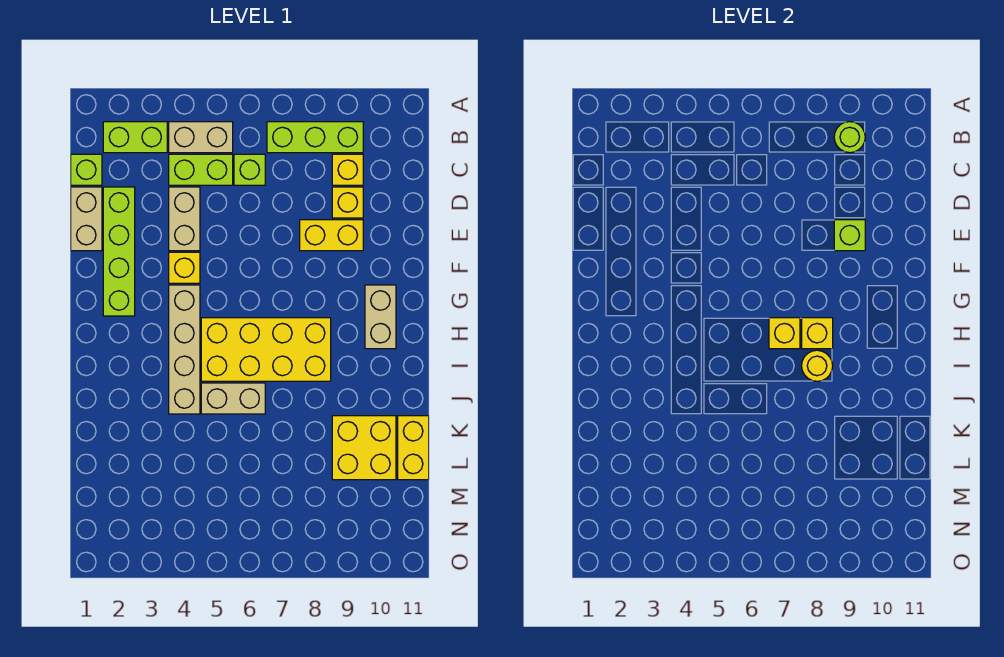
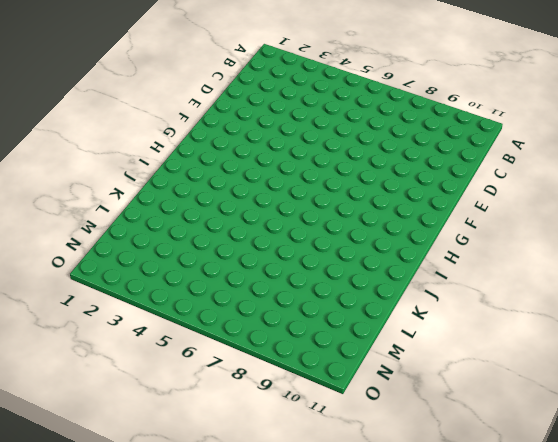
none -> lime 1x2 brick [103,122,167,153]
none -> tan 1x2 brick [169,122,233,153]
none -> lime 1x3 brick [267,122,363,153]

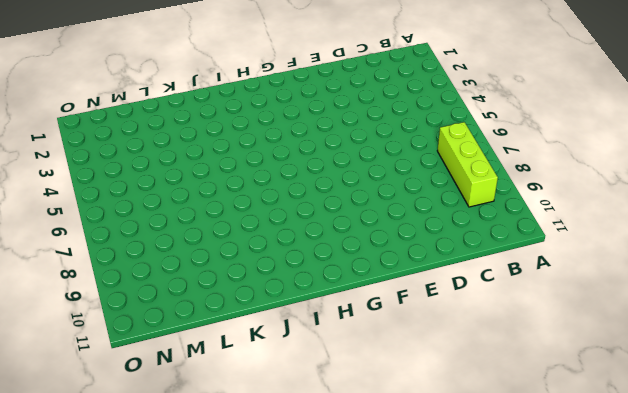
none -> lime 1x2 brick [103,122,167,153]
none -> tan 1x2 brick [169,122,233,153]
none -> lime 1x1 brick [71,154,102,185]

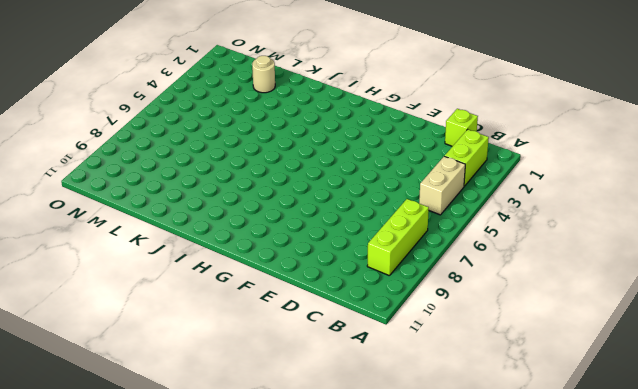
tan 1x1 round brick [252,56,275,93] -> none
none -> lime 1x2 brick [169,154,233,185]
none -> lime 1x1 brick [234,154,265,185]
none -> yellow 1x1 brick [332,154,363,185]

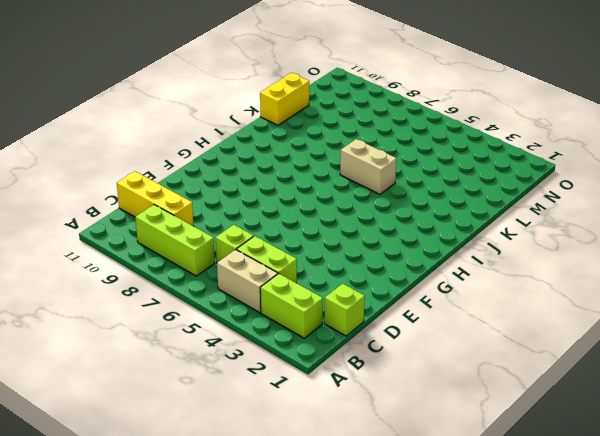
yellow 1x3 brick [117,171,193,226] -> yellow 1x1 brick [332,154,363,185]
none -> tan 1x2 brick [71,187,102,251]
none -> lime 1x4 brick [103,187,135,316]
none -> tan 1x2 brick [169,187,200,251]

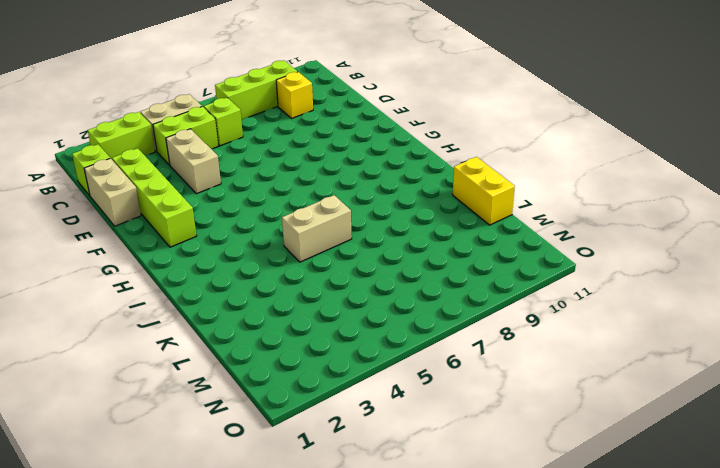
none -> yellow 1x1 brick [332,187,363,218]
none -> yellow 1x2 brick [300,220,363,251]
none -> yellow 1x1 brick [169,252,200,283]

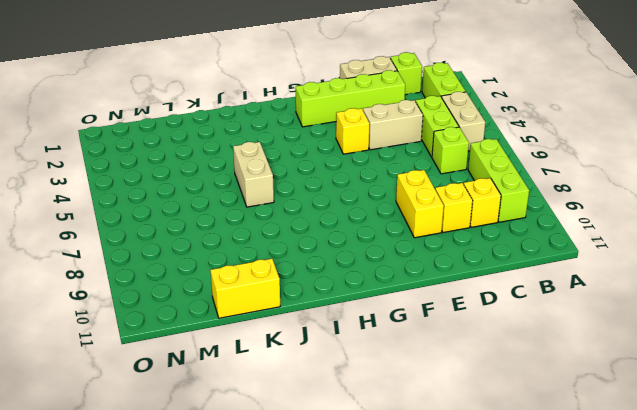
none -> tan 1x4 brick [169,285,200,414]
none -> tan 1x2 brick [365,285,396,349]
none -> yellow 2x4 brick [201,318,331,381]

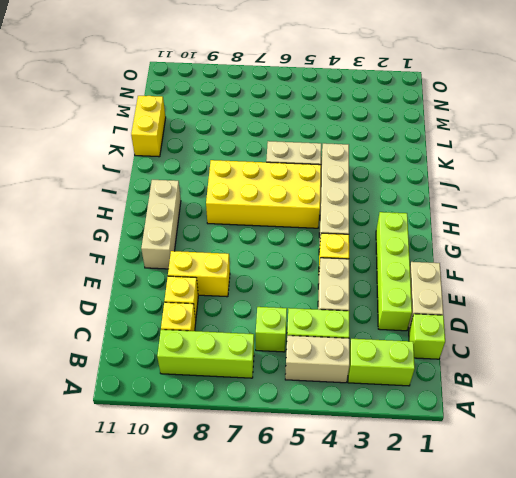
tan 1x3 brick [141,180,181,269] -> tan 1x2 brick [365,285,396,349]
none -> yellow 2x2 brick [332,416,396,480]
none -> lime 1x1 round brick [834,122,865,153]
none -> lime 1x1 brick [834,220,865,251]

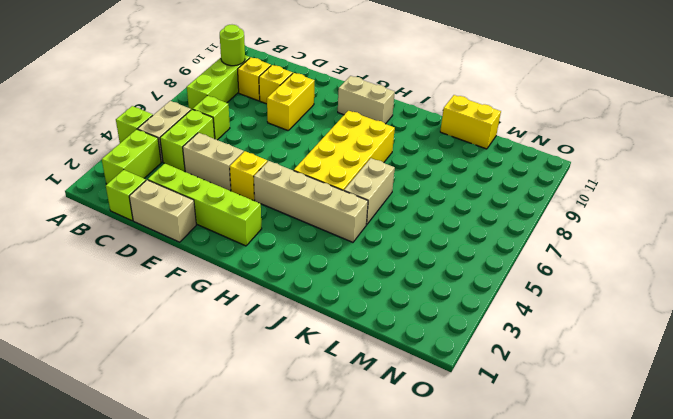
lime 1x1 brick [116,106,153,143] -> lime 1x1 brick moved to [834,220,865,251]
none -> yellow 2x2 brick [332,416,396,480]
none -> yellow 1x1 brick [769,318,800,349]
none -> yellow 1x1 brick [802,318,833,349]

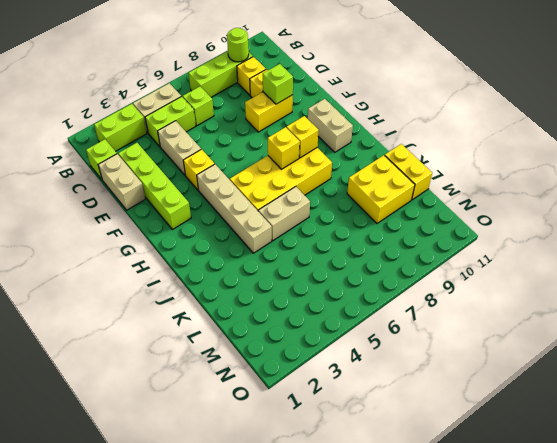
none -> yellow 1x1 round brick [802,350,833,381]

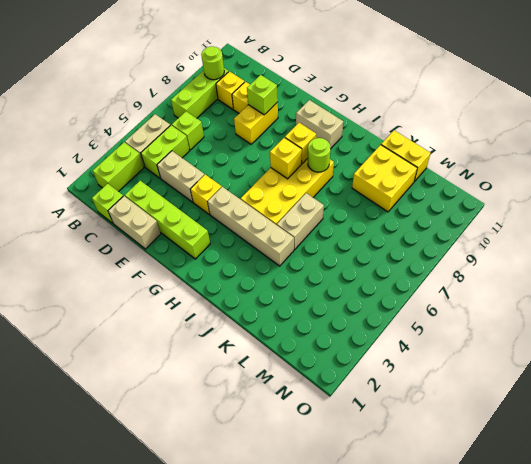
lime 1x1 round brick [308,138,331,172] -> yellow 1x1 round brick [802,350,833,381]

